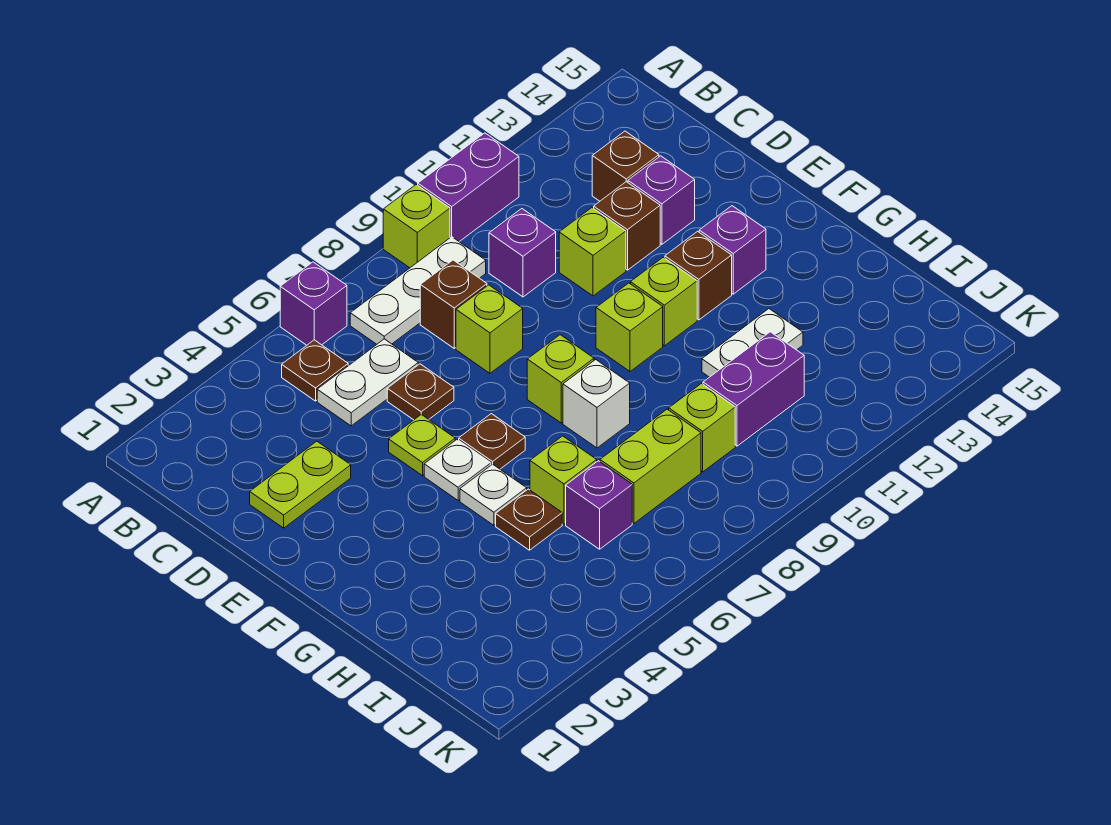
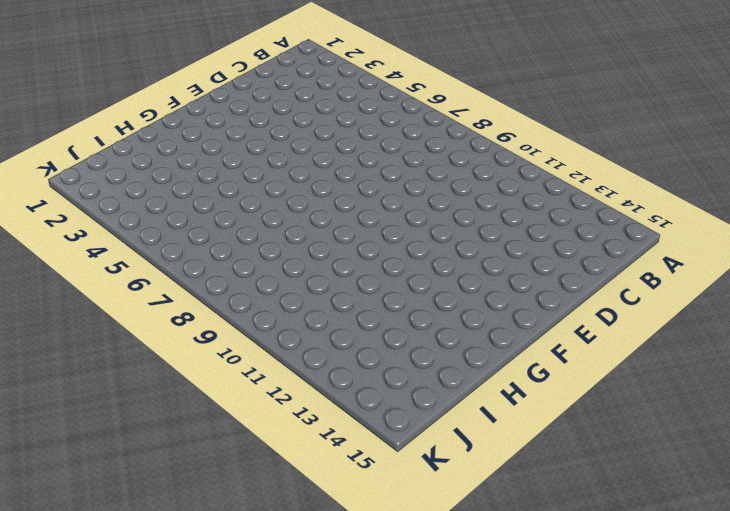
none -> purple 1x1 brick [280,262,347,345]
none -> lime 1x1 brick [383,185,450,268]
none -> purple 1x2 brick [418,133,519,242]
none -> brown 1x1 plate [282,340,348,401]

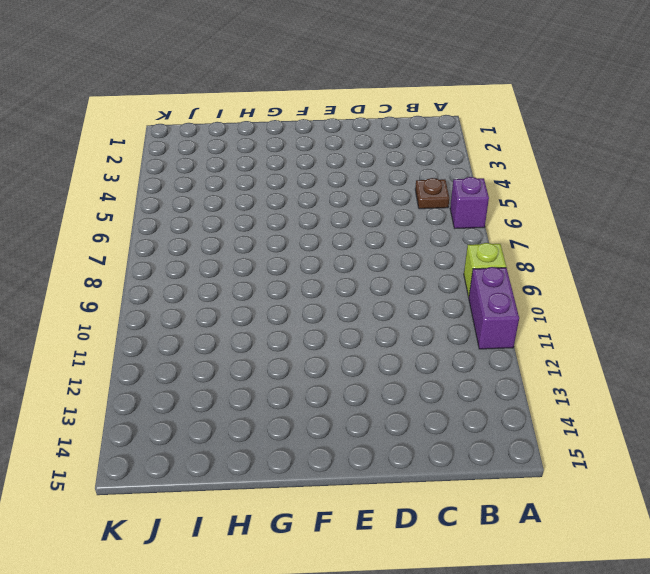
none -> white 1x3 plate [350,237,486,344]
none -> white 1x2 plate [317,339,418,426]
none -> brown 1x1 brick [420,260,487,348]
none -> purple 1x1 brick [489,209,556,297]

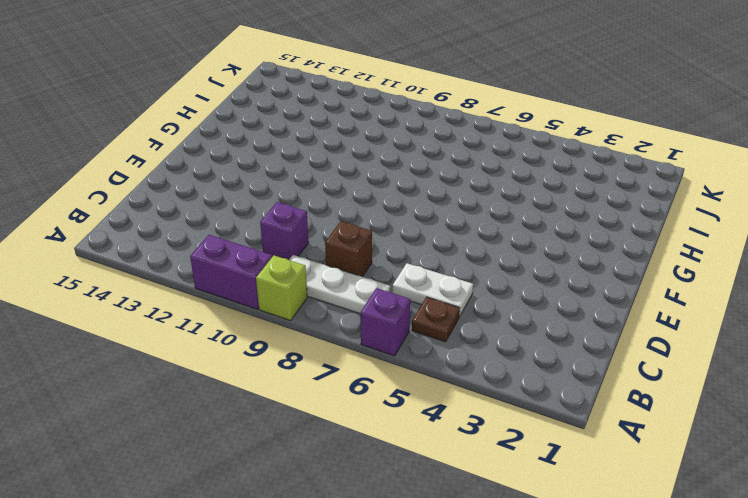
none -> brown 1x1 brick [592,131,659,201]
none -> lime 1x2 plate [250,441,351,528]
none -> brown 1x1 plate [387,364,454,420]
none -> lime 1x1 brick [456,285,523,373]

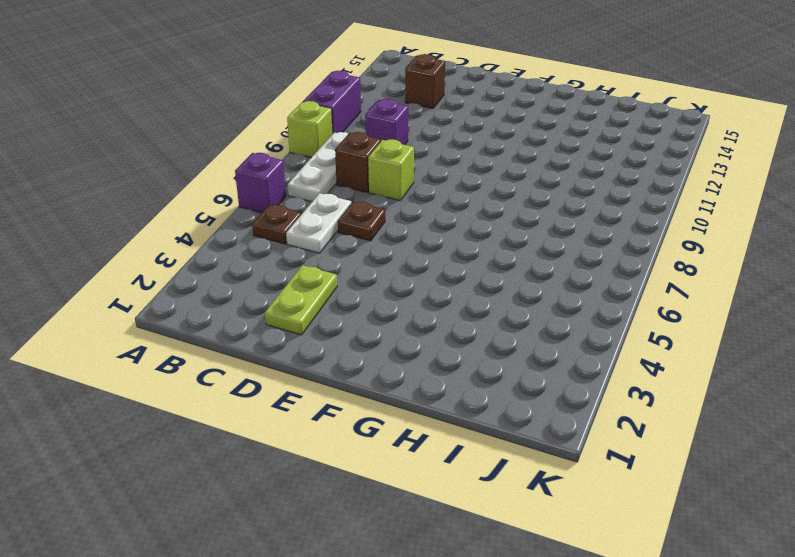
none -> lime 1x1 brick [559,208,626,296]
none -> brown 1x1 brick [594,182,660,270]
none -> purple 1x1 brick [628,156,695,244]
none -> lime 1x1 plate [389,415,455,476]

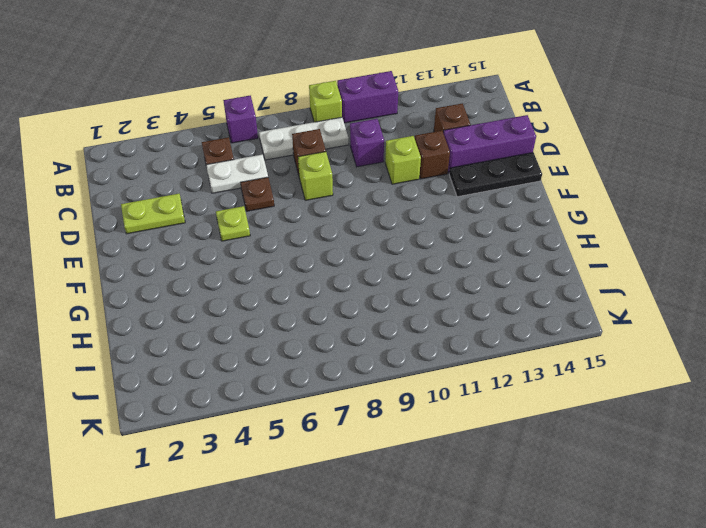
purple 1x3 brick [443,115,536,173] -> purple 1x1 brick [628,156,695,244]
black 1x3 plate [449,153,542,197] -> none
none -> white 1x1 plate [424,440,491,500]
none -> brown 1x1 plate [459,414,525,469]
none -> lime 1x1 brick [527,335,594,423]
none -> lime 1x1 brick [596,283,663,371]

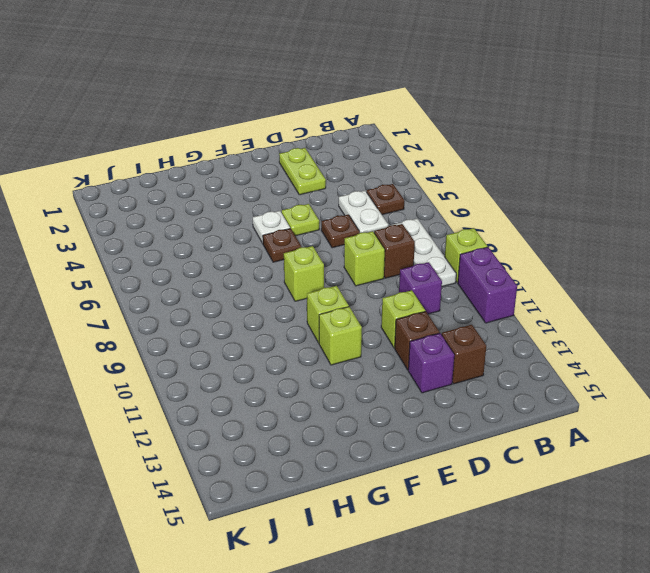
none -> purple 1x1 brick [280,262,347,345]
none -> brown 1x1 brick [665,231,732,320]
none -> purple 1x1 brick [699,206,766,294]
none -> white 1x1 plate [460,464,527,525]

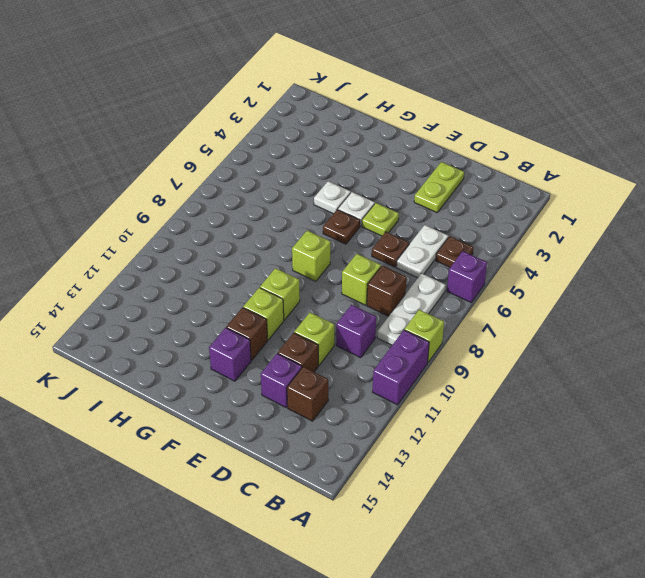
none -> white 1x1 brick [563,360,630,448]
none -> brown 1x1 plate [496,489,562,550]
none -> lime 1x1 brick [530,436,597,524]
none -> white 1x2 plate [702,309,803,377]

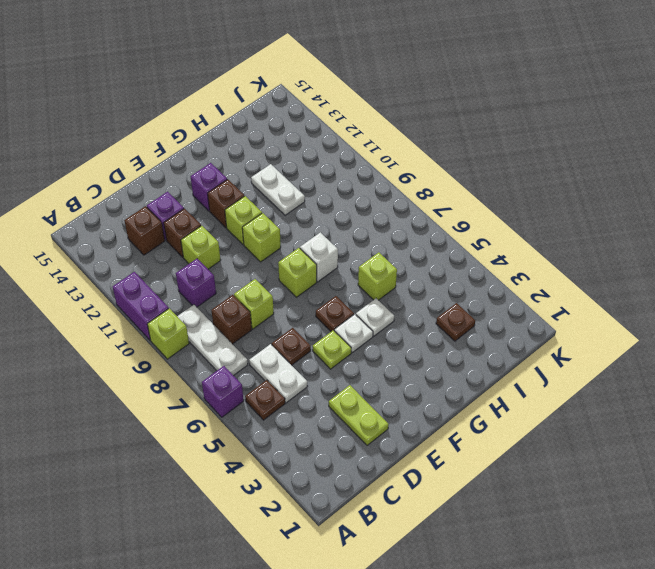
brown 1x1 plate [436,303,475,341] -> brown 1x1 plate moved to [496,489,562,550]
none -> purple 1x1 brick [566,461,632,549]
none -> lime 1x2 brick [600,409,701,523]
none -> lime 1x1 brick [669,384,735,472]
none -> purple 1x2 brick [703,332,804,446]

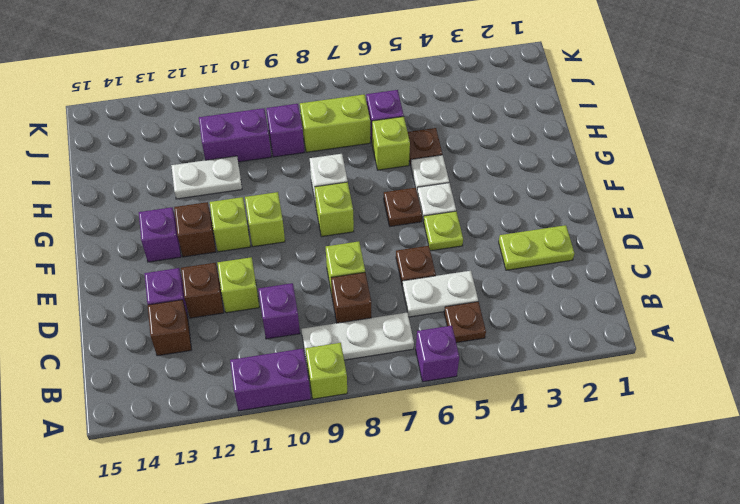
purple 1x1 brick [266,104,304,157] -> lime 1x1 brick [669,384,735,472]

